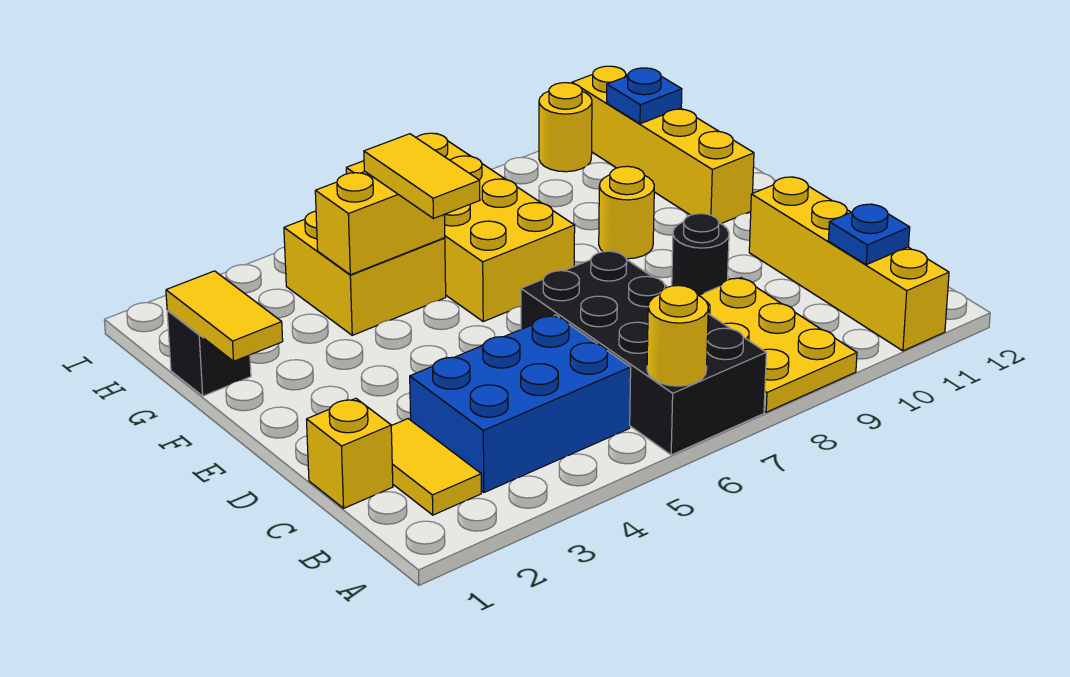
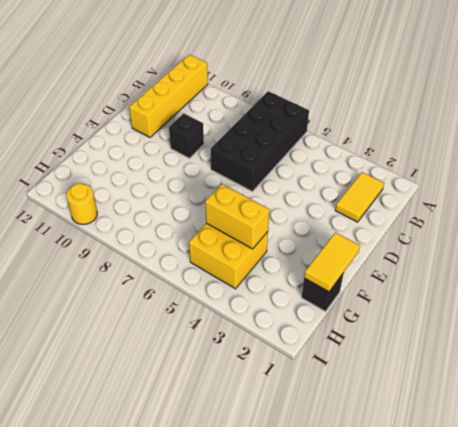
black 1x1 brick [169,113,204,158] -> black 1x1 round brick [672,214,729,296]
none -> yellow 2x3 plate [699,278,857,412]
none -> blue 2x3 brick [410,315,631,492]
none -> yellow 1x1 brick [306,398,393,508]

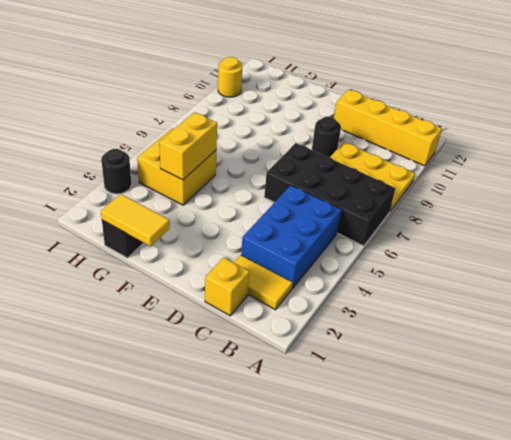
black 1x1 round brick [101,149,131,194] -> none
none -> yellow 2x4 brick [346,133,575,322]
none -> yellow 1x1 round brick [599,166,654,259]
none -> yellow 1x4 brick [572,66,754,224]

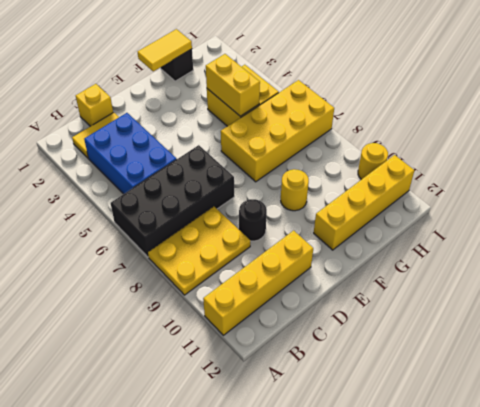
none -> yellow 1x1 round brick [647,285,708,386]
none -> blue 1x1 plate [828,204,910,265]
none -> blue 1x1 plate [607,68,682,124]

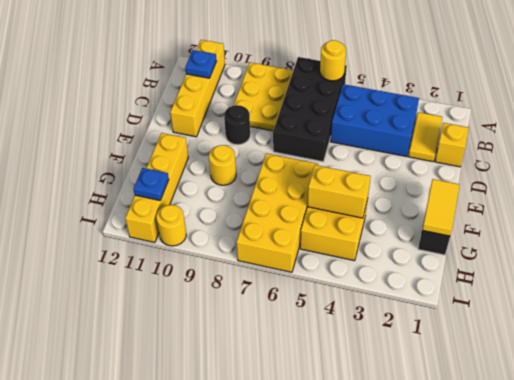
none -> yellow 1x2 tile [364,134,480,219]

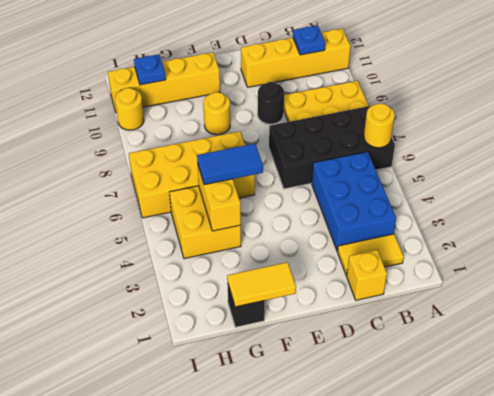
blue 1x2 tile [197,144,263,185] -> yellow 1x2 tile [364,134,480,219]

